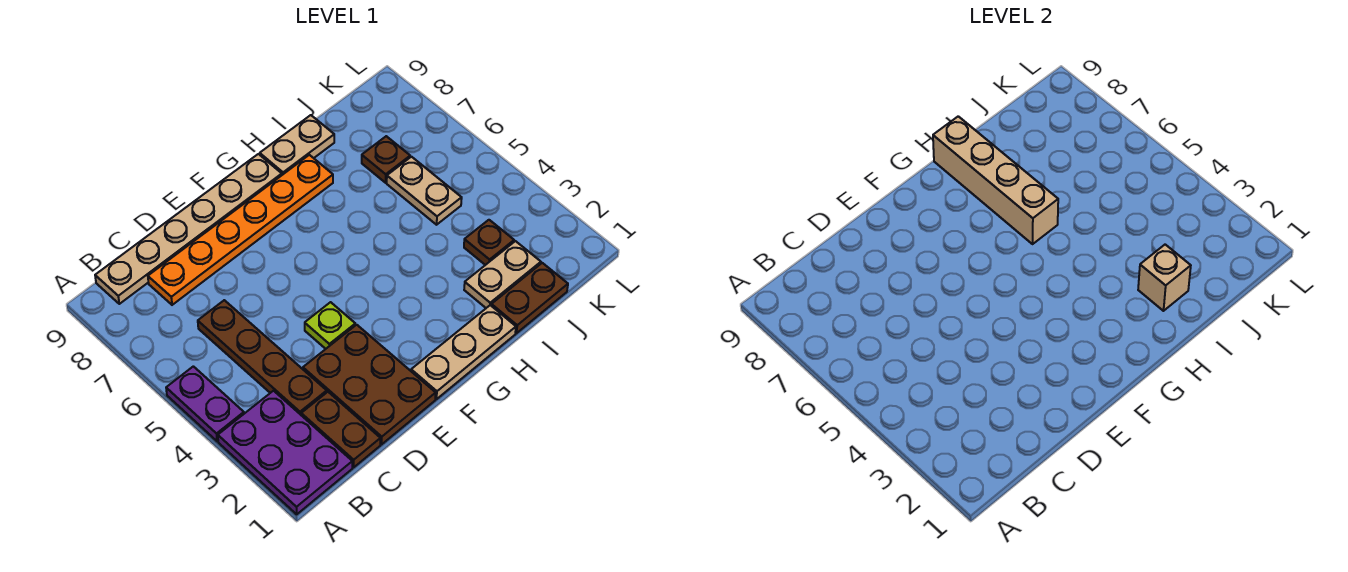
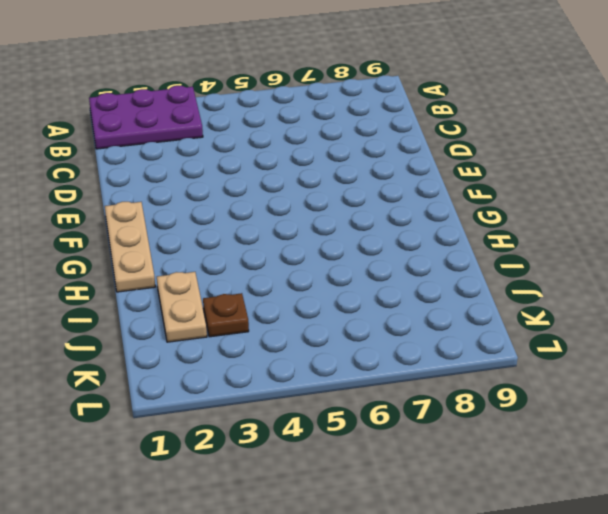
none -> purple 1x2 plate [166,366,244,441]
none -> tan 1x6 plate [95,154,282,304]
none -> brown 1x2 plate [301,392,380,467]

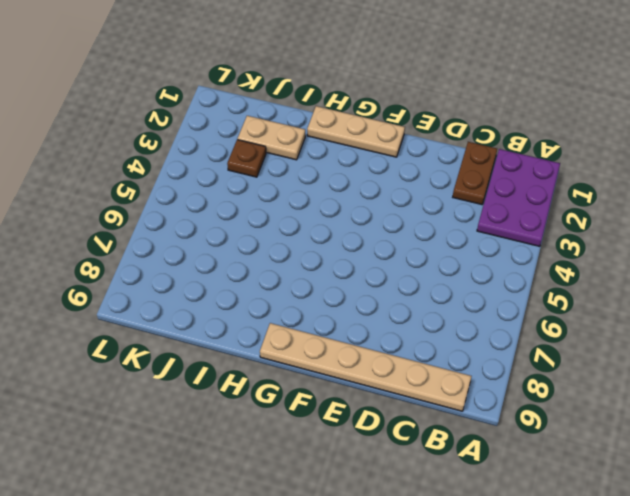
none -> purple 1x2 plate [166,366,244,441]
none -> brown 1x4 plate [198,300,327,415]
none -> orange 1x6 plate [148,155,333,305]

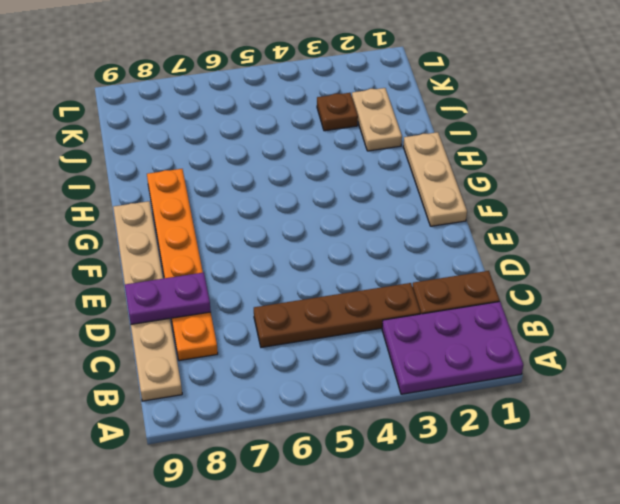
purple 1x2 plate [125,272,211,324] -> purple 1x2 plate moved to [166,366,244,441]
none -> brown 2x3 plate [303,325,436,444]
none -> lime 1x1 plate [305,302,355,349]
none -> tan 1x2 plate [260,115,334,175]

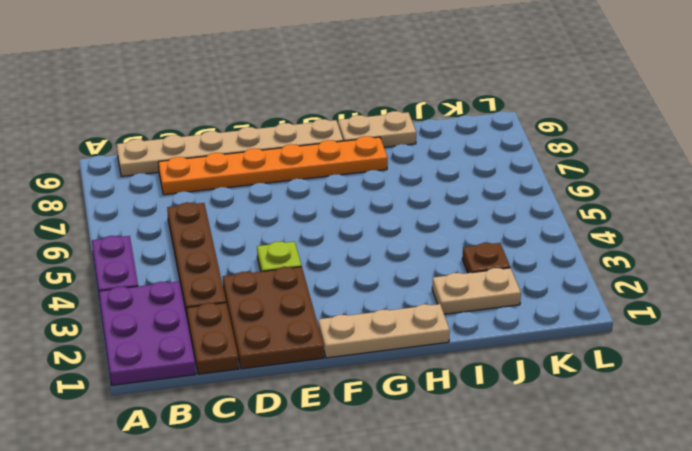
none -> brown 1x2 plate [491,263,568,333]
none -> tan 1x2 plate [387,157,462,225]
none -> brown 1x1 plate [362,136,410,183]

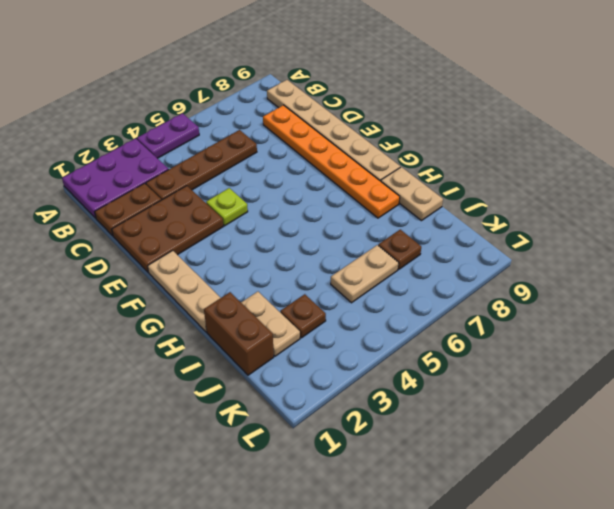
brown 1x2 brick [204,292,274,375] -> brown 1x2 plate [491,263,568,333]
none -> tan 1x4 brick [933,116,1058,244]
none -> tan 1x1 brick [1138,245,1191,311]

